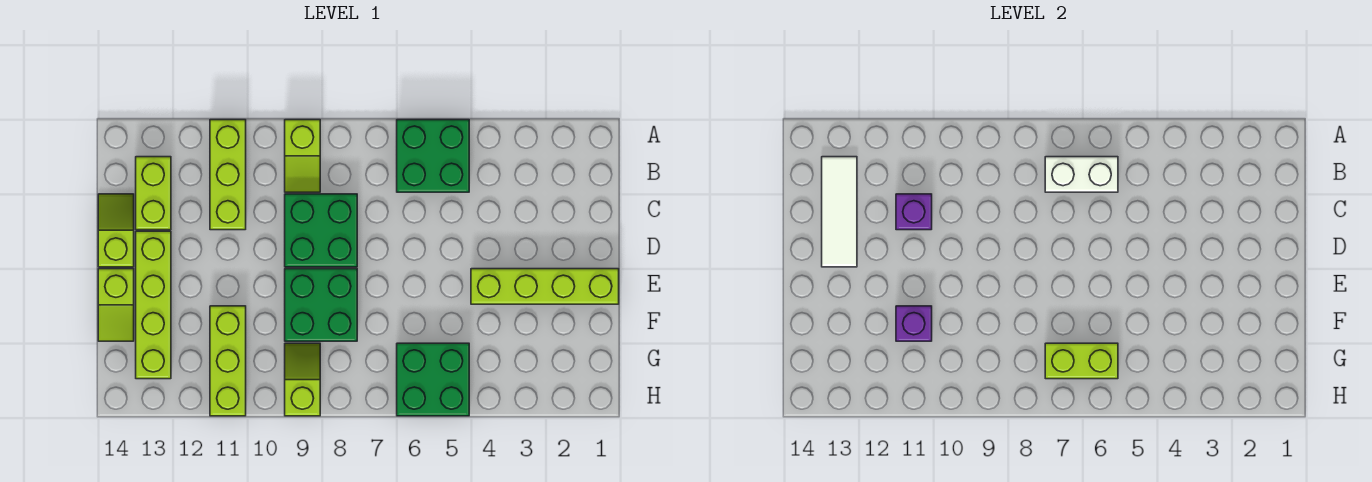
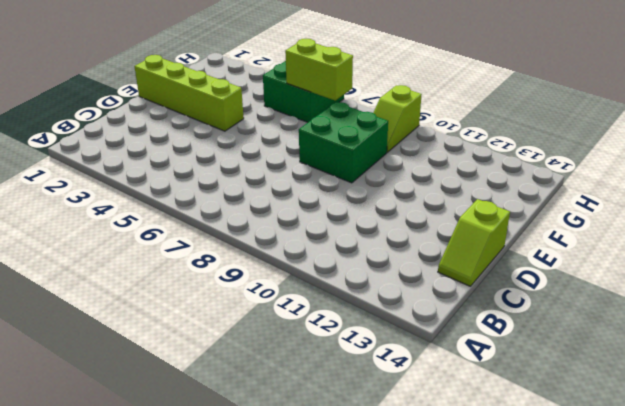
none -> green 2x2 brick [397,120,469,192]
none -> lime 1x2 slope [285,120,320,192]
none -> lime 1x3 brick [210,120,246,230]

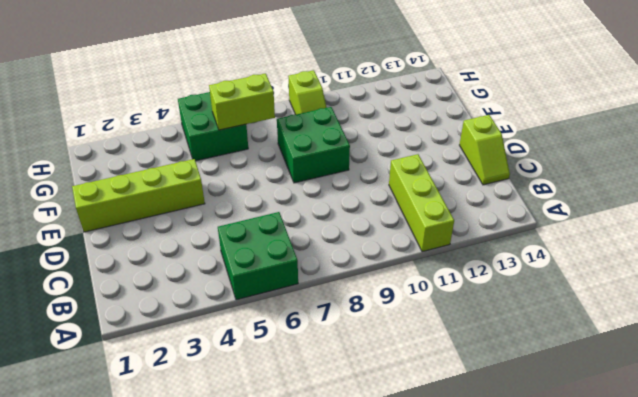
none -> lime 1x2 slope [285,120,320,192]
none -> lime 1x2 brick [136,157,171,230]
none -> green 2x2 brick [285,194,357,267]

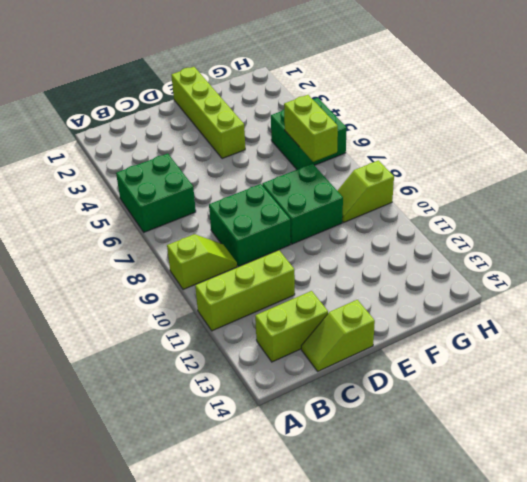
none -> lime 1x4 brick [136,231,171,379]
none -> lime 1x2 slope [98,269,134,341]
none -> lime 1x3 brick [210,306,246,416]

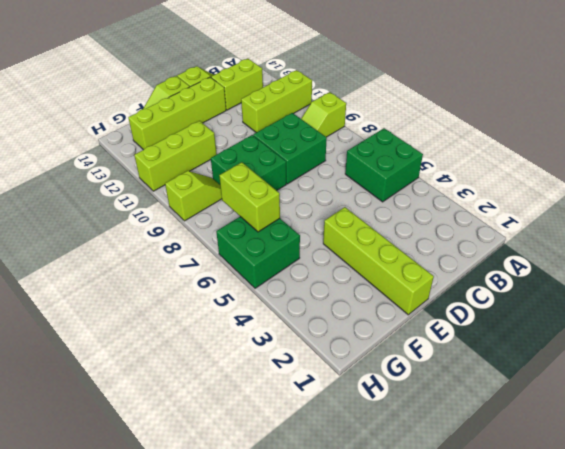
none -> white 1x2 brick [1045,157,1118,192]
none -> white 1x3 tile [822,157,857,267]
none -> purple 1x1 brick [896,194,932,230]

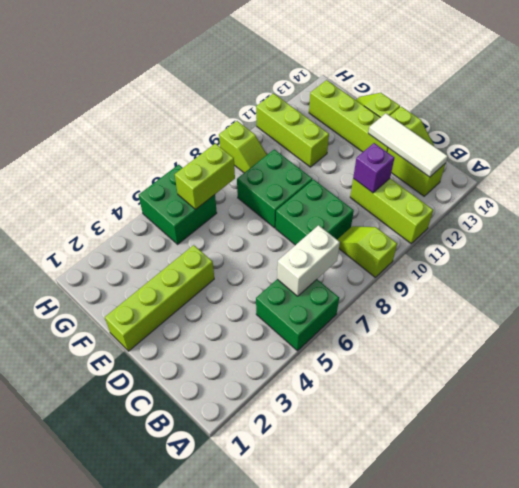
none -> purple 1x1 brick [896,306,932,341]

